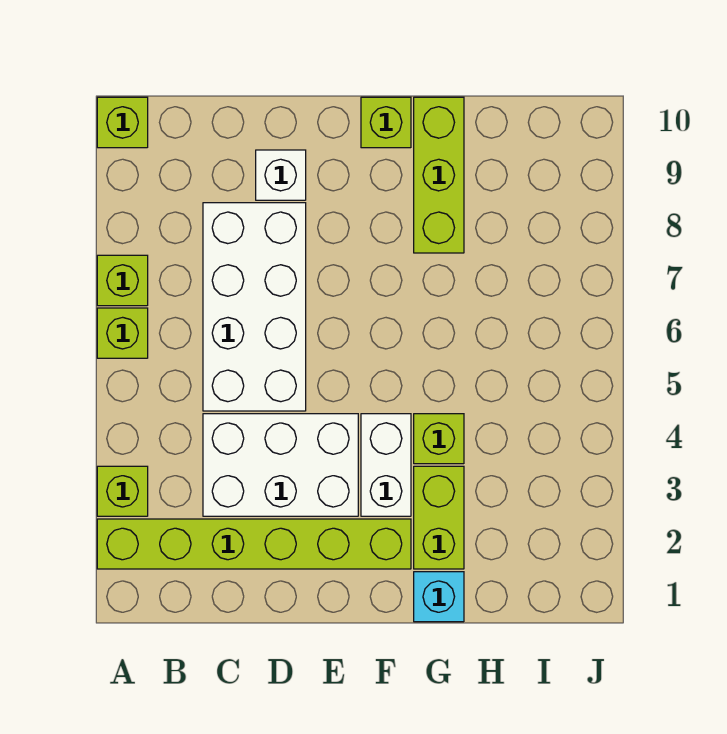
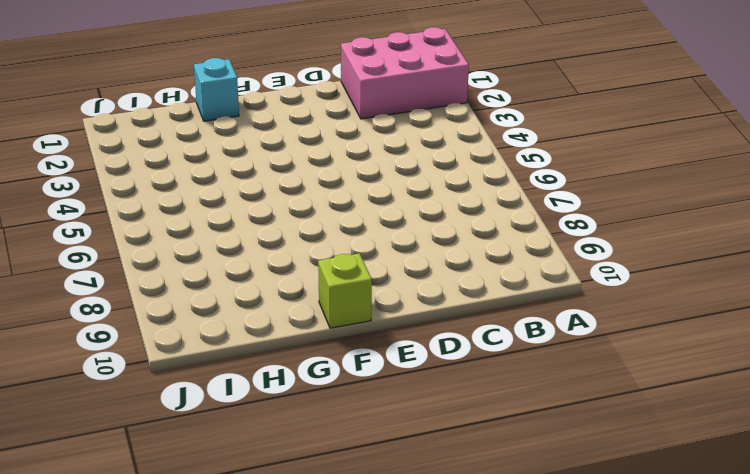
pink 2x3 brick [341,27,469,119] -> lime 1x6 brick [97,519,411,569]
none -> lime 1x1 brick [97,466,148,516]
none -> lime 1x1 brick [97,308,148,358]
none -> lime 1x1 brick [97,255,148,306]

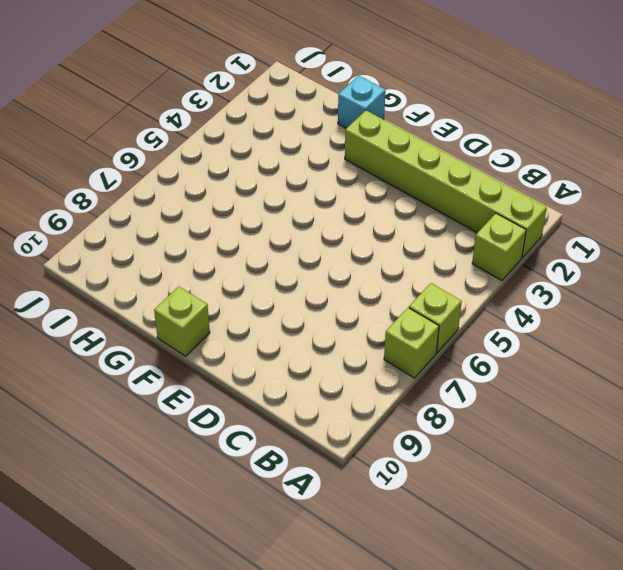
none -> lime 1x1 brick [97,97,148,148]
none -> white 2x3 brick [203,414,358,516]
none -> white 2x4 brick [203,203,306,411]

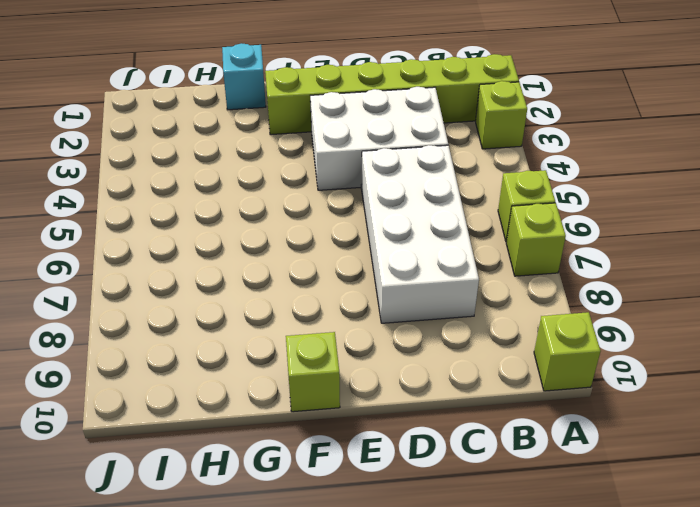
none -> white 1x1 brick [256,150,306,200]
none -> white 1x2 brick [361,414,411,516]
none -> lime 1x2 brick [414,466,464,569]

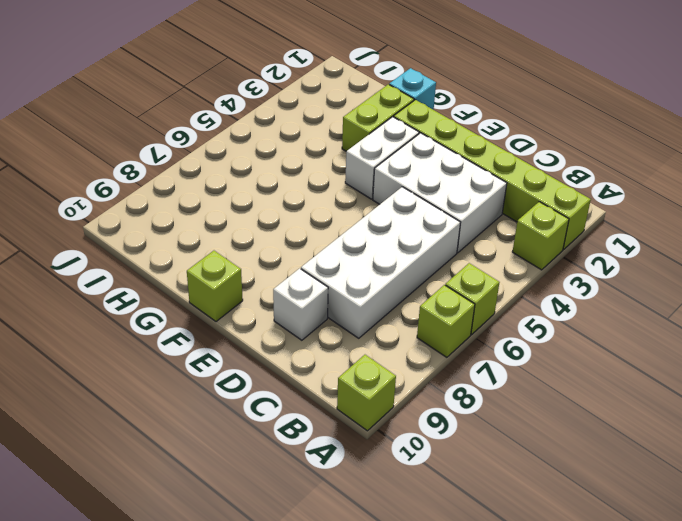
none -> lime 1x1 brick [414,414,464,464]
none -> lime 1x3 brick [414,97,464,253]

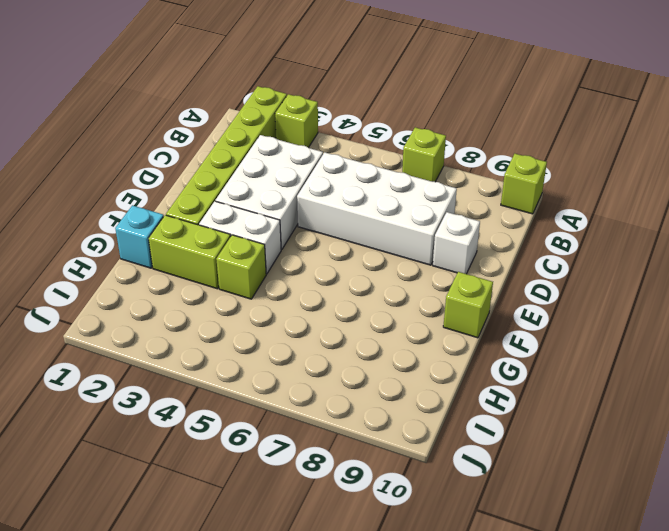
none -> lime 1x1 brick [97,308,148,358]
none -> lime 1x3 brick [414,97,464,253]

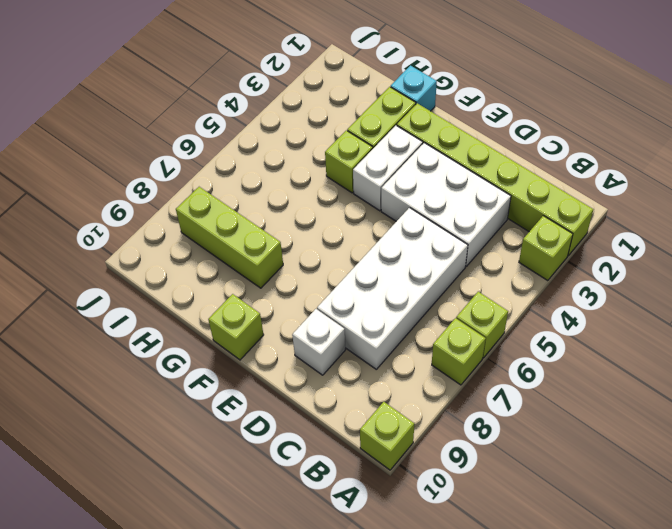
lime 1x3 brick [176,187,283,288] -> lime 1x3 brick turned to [414,97,464,253]

